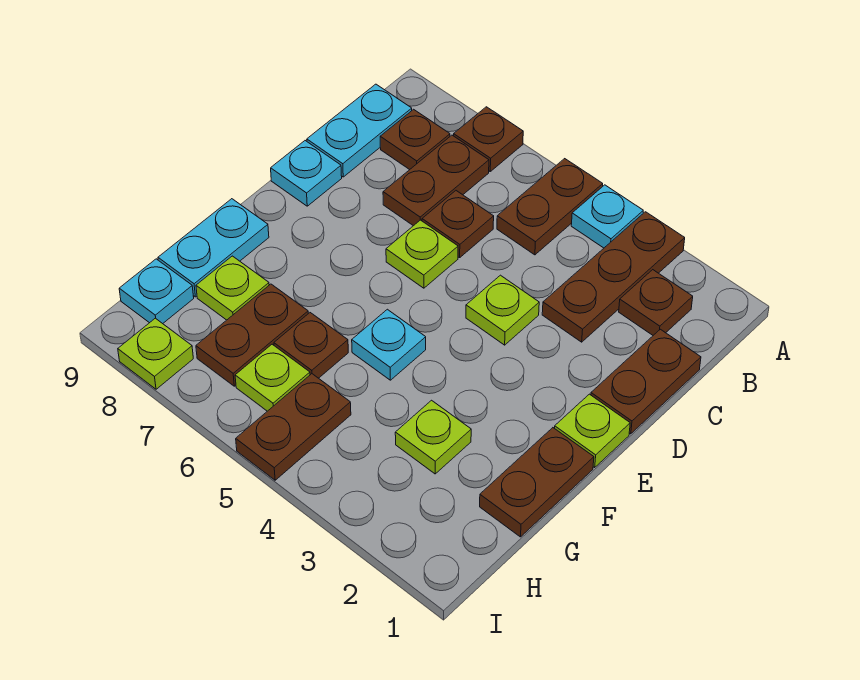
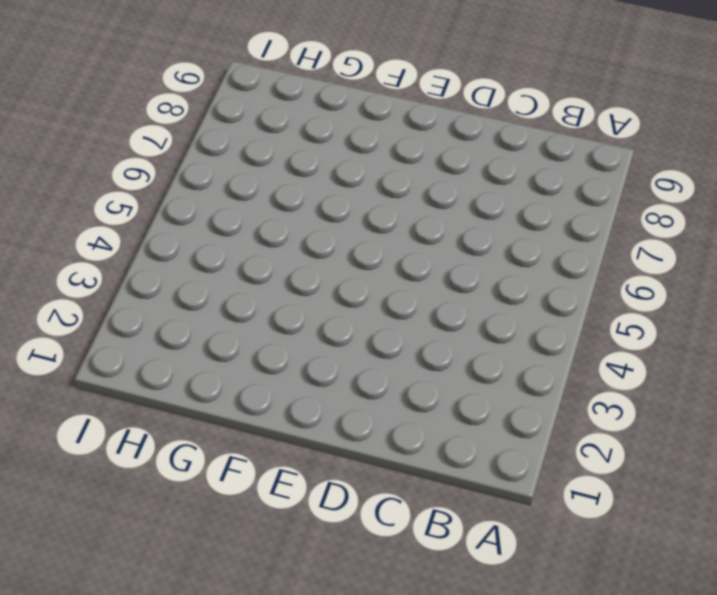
none -> brown 1x3 plate [542,212,685,342]
none -> cyan 1x1 plate [571,185,643,248]
none -> brown 1x2 plate [497,159,603,255]

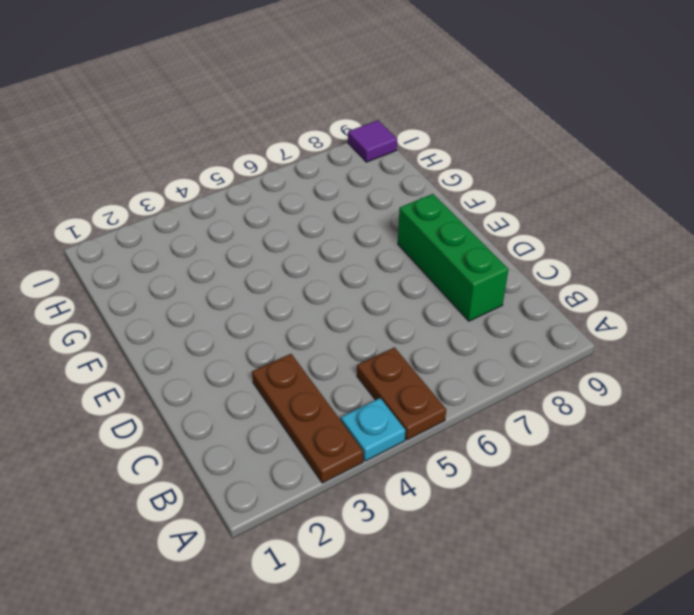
green 1x3 brick [398,194,509,321] -> none
purple 1x1 tile [348,120,397,162] -> none
none -> brown 1x1 plate [454,107,523,171]
none -> brown 1x1 plate [619,270,693,335]
none -> brown 1x2 plate [383,135,489,226]

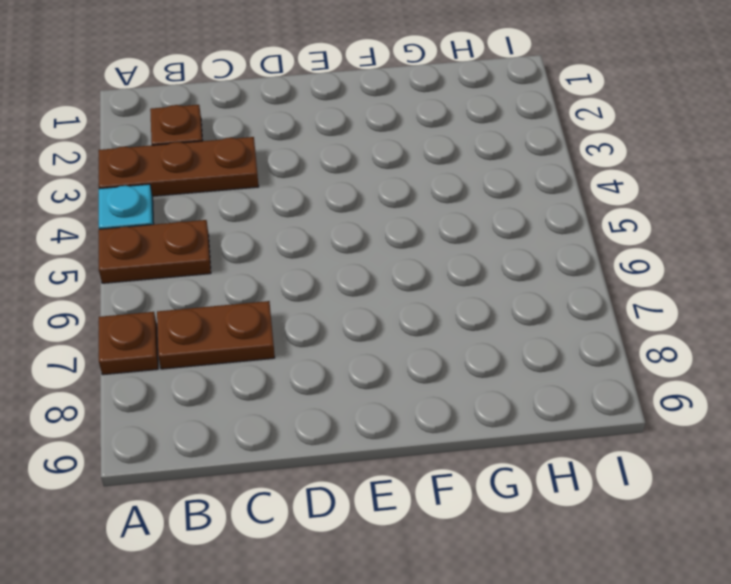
none -> brown 1x1 plate [380,109,450,170]
none -> cyan 1x2 plate [307,84,412,177]
none -> brown 1x2 plate [591,329,701,434]

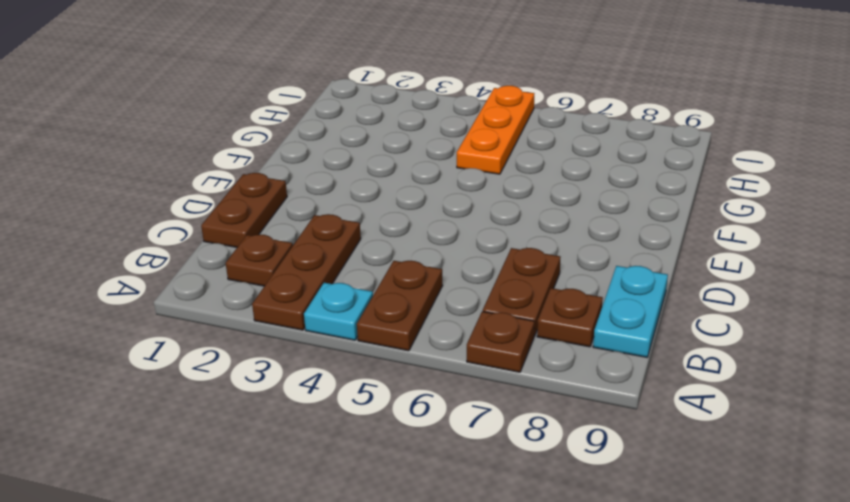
orange 1x3 plate [457,86,534,174] -> brown 1x2 plate [236,374,351,480]
none -> brown 1x1 plate [422,191,494,258]
none -> lime 1x1 plate [466,275,539,345]
none -> lime 1x1 plate [386,220,458,288]

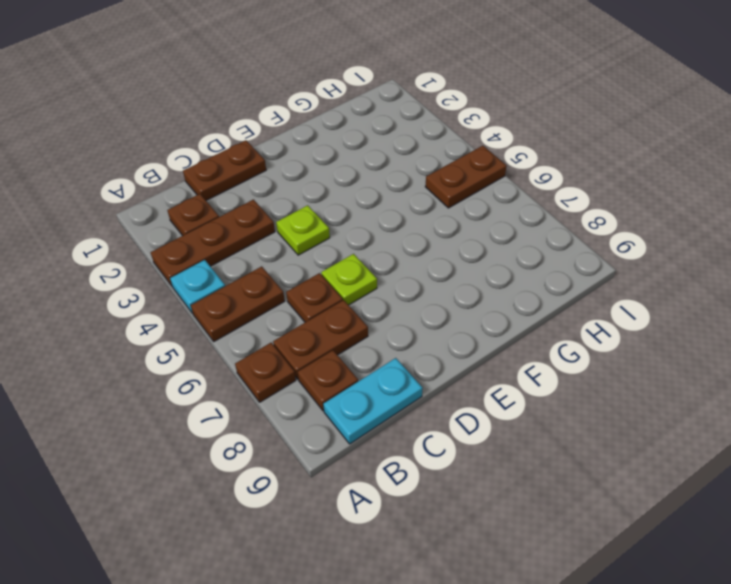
none -> cyan 1x1 plate [271,141,342,206]
none -> lime 1x1 plate [555,394,630,467]
none -> brown 1x2 plate [480,428,594,537]

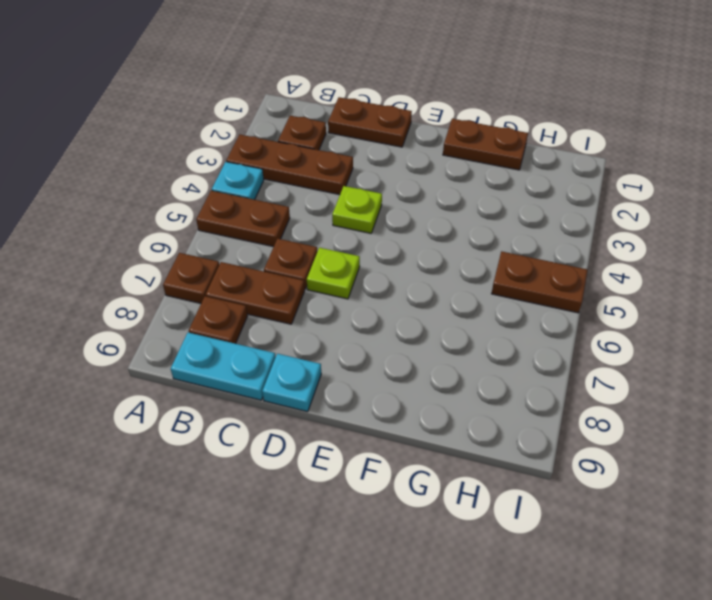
none -> lime 1x1 plate [555,394,630,467]
none -> cyan 1x1 plate [352,309,426,380]
none -> cyan 1x2 plate [158,199,269,297]

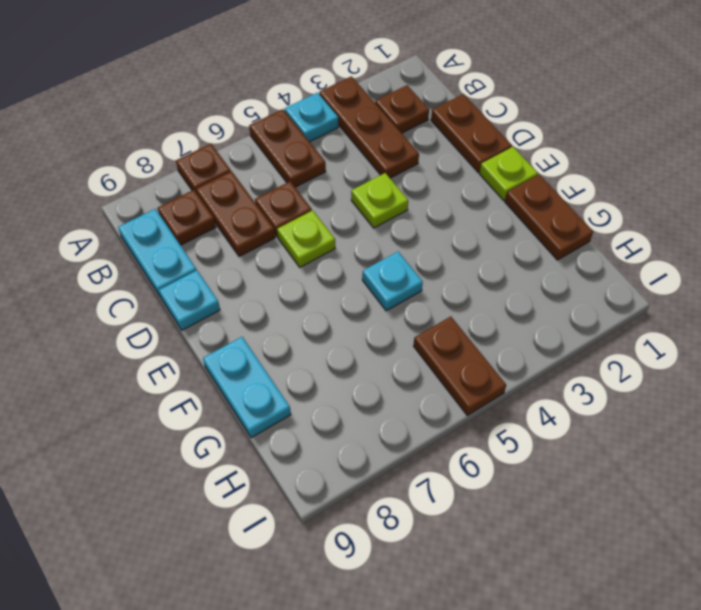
none -> lime 1x1 plate [395,400,471,474]
none -> brown 1x1 plate [274,313,348,378]
none -> brown 1x2 plate [196,284,308,386]

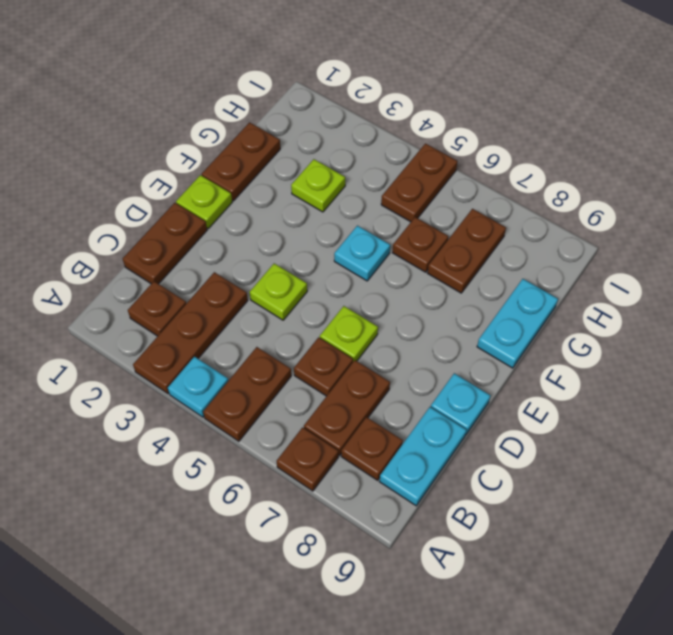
none -> lime 1x1 plate [196,256,269,320]
none -> lime 1x1 plate [235,344,310,411]
none -> cyan 1x1 plate [119,259,194,324]

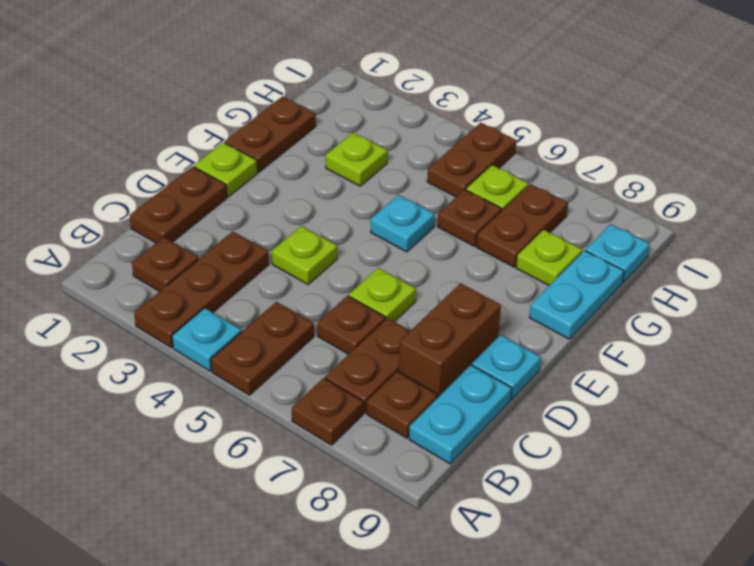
brown 1x2 brick [399,283,501,397] -> none
none -> lime 1x1 plate [118,318,193,389]

